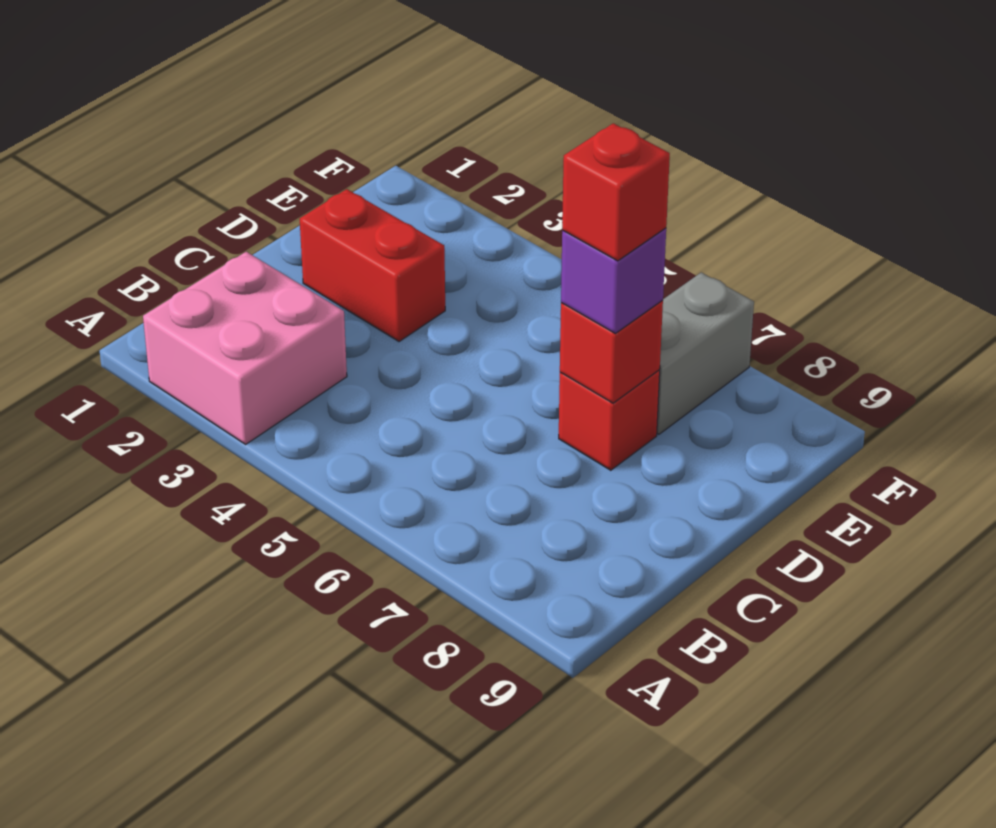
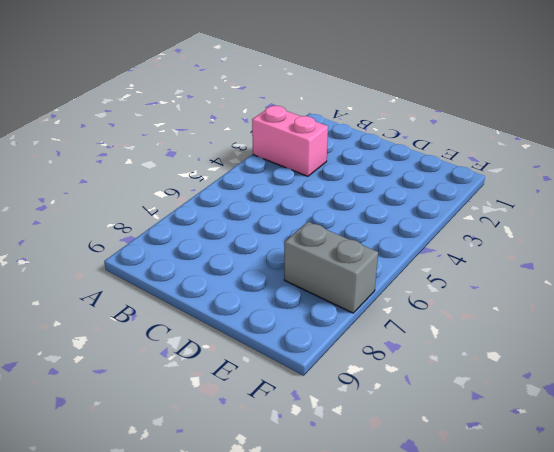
pink 1x2 brick [252,106,328,176] -> pink 2x2 brick [143,252,347,444]
none -> red 1x2 brick [300,189,445,342]
none -> red 1x1 brick [559,370,660,470]

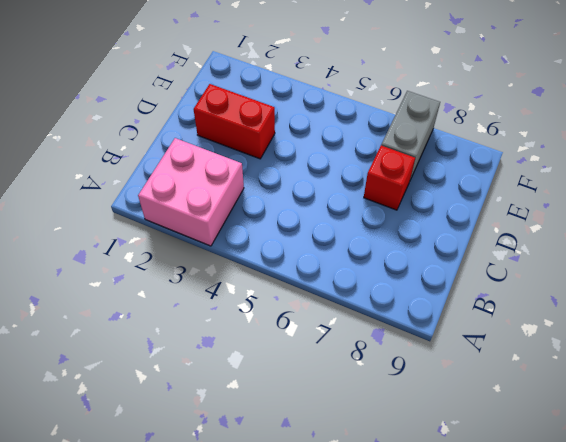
none -> red 1x1 brick [560,300,663,403]
none -> purple 1x1 brick [561,228,666,333]

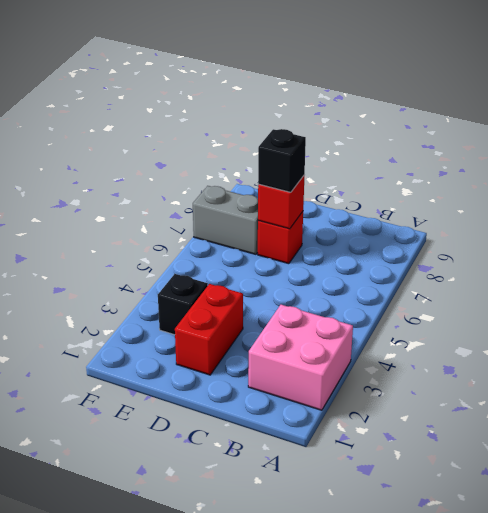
black 1x1 brick [258,129,306,192] -> purple 1x1 brick [561,228,666,333]
black 1x1 brick [158,274,208,335] -> none
none -> red 1x1 brick [562,123,670,261]

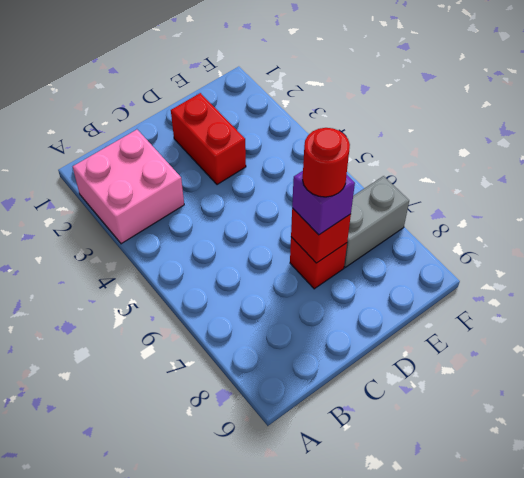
red 1x1 round brick [303,128,350,197] -> red 1x1 brick [562,123,670,261]

